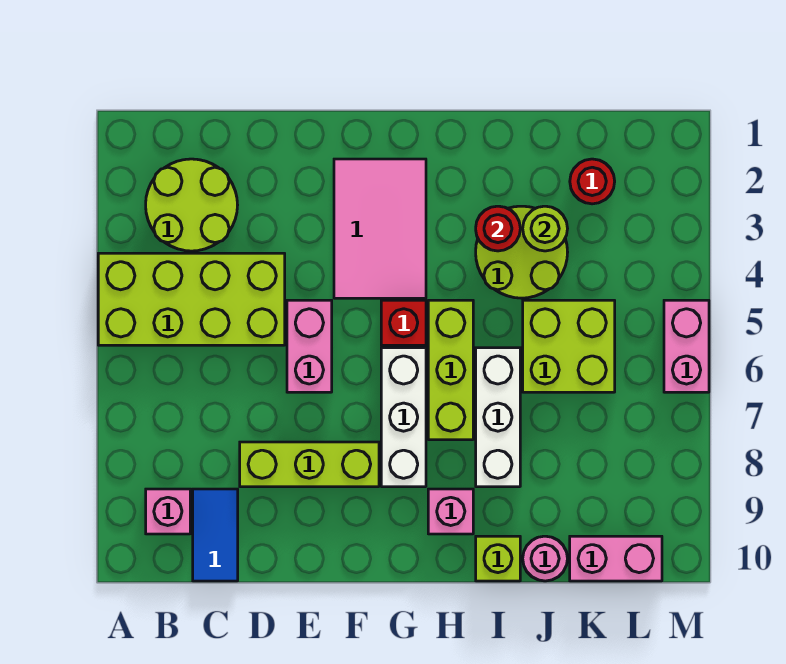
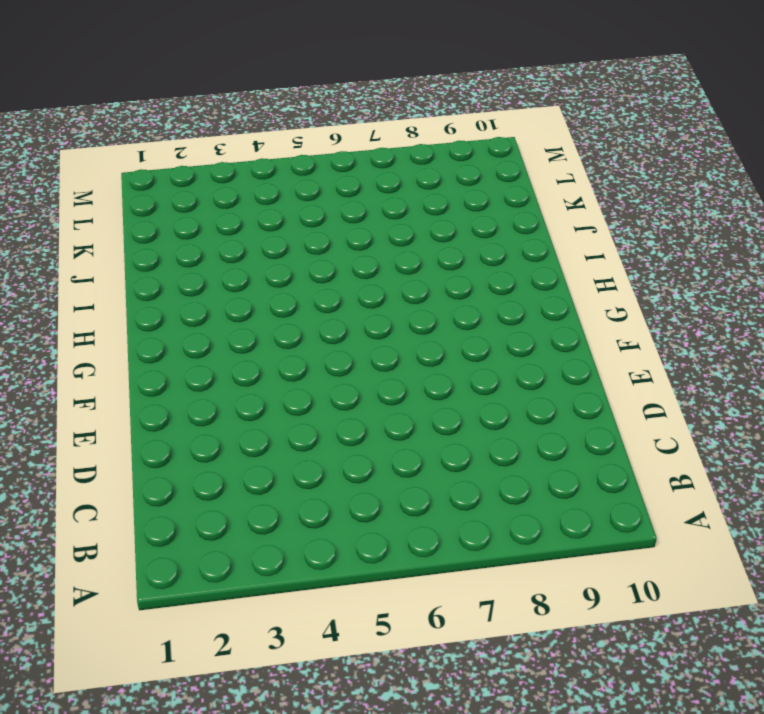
none -> lime 2x4 brick [98,253,285,345]
none -> lime 2x2 round brick [146,159,238,251]
none -> pink 1x1 brick [146,489,190,534]

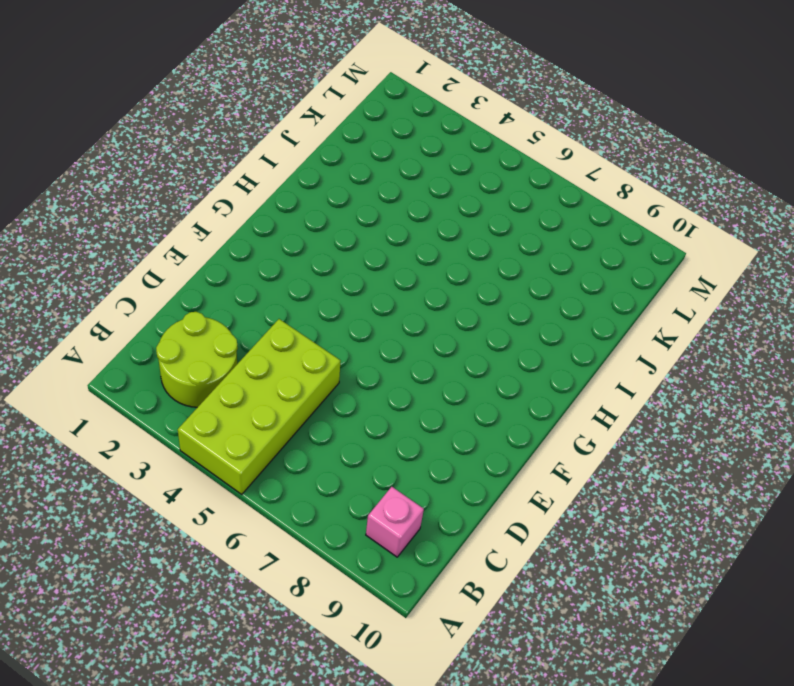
none -> blue 1x2 tile [193,489,238,581]
none -> lime 1x3 brick [240,442,379,487]
none -> pink 1x2 brick [287,300,332,392]

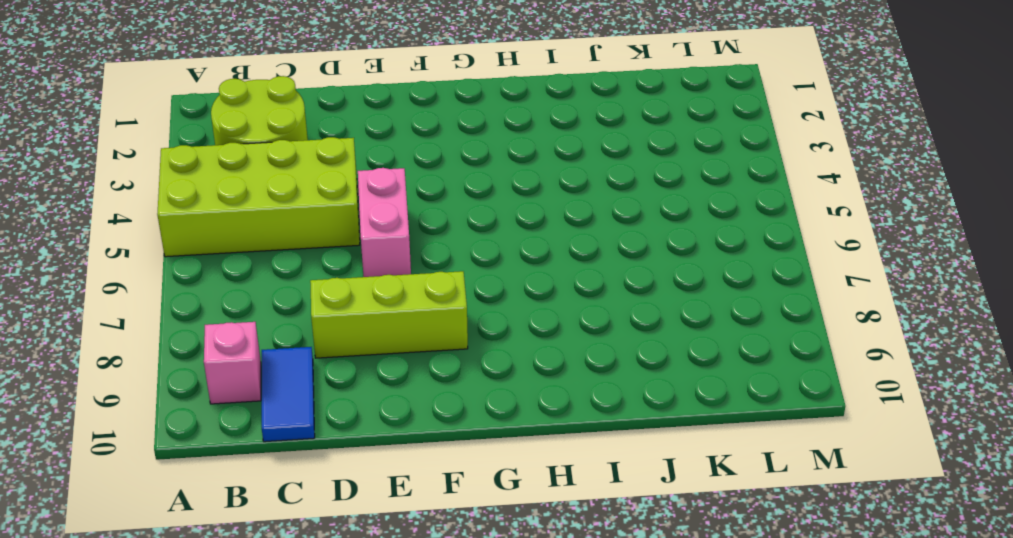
none -> pink 2x3 tile [334,159,426,298]
none -> red 1x1 brick [381,300,426,345]
none -> white 1x3 brick [381,348,426,487]

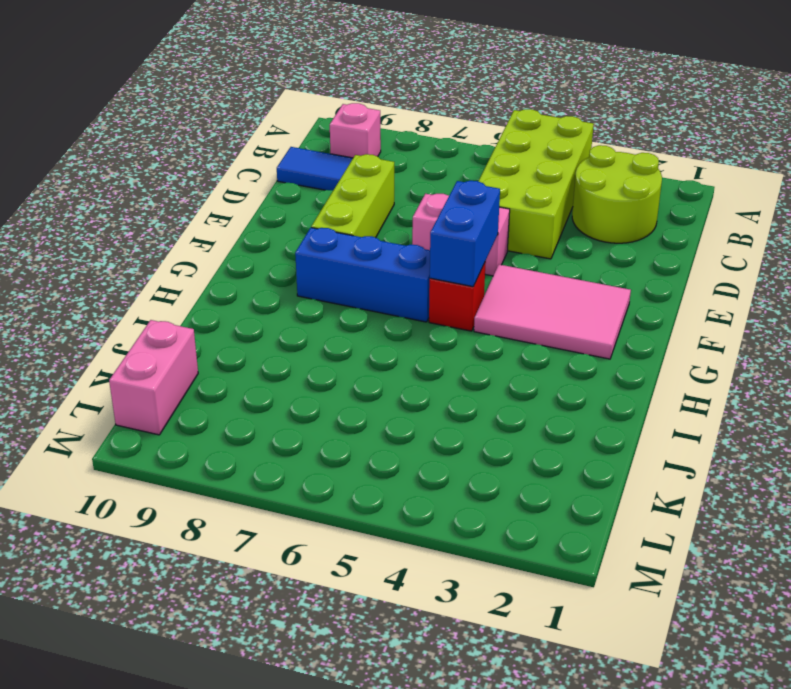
blue 1x2 brick [430,181,500,287] -> none
blue 1x3 brick [295,228,430,322] -> white 1x3 brick [381,348,426,487]
none -> lime 1x3 brick [428,300,473,440]
none -> pink 1x1 brick [428,489,473,534]
none -> lime 2x2 round brick [476,206,568,298]

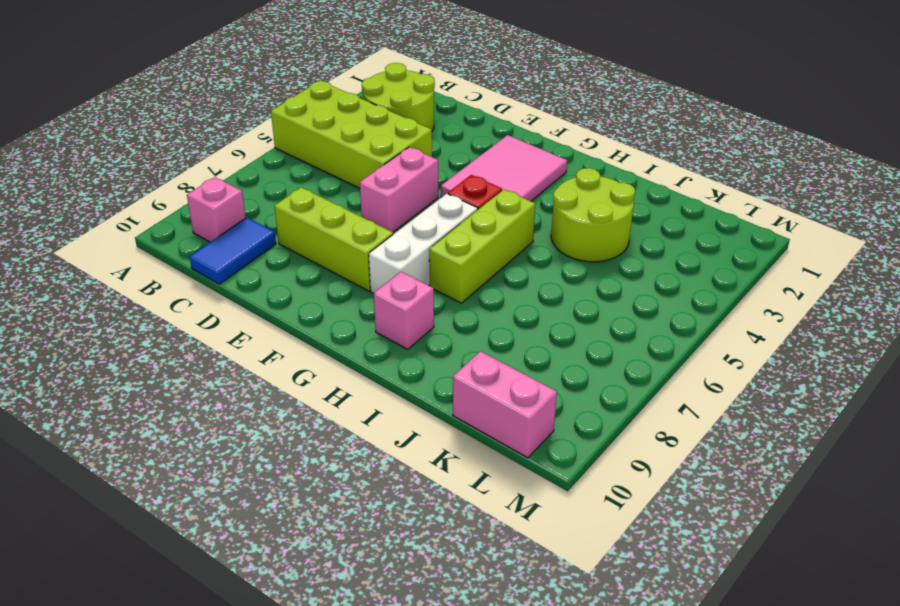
none -> white 1x3 brick [476,348,520,487]
none -> lime 1x1 brick [476,536,520,581]
none -> lime 2x2 brick [523,300,615,392]

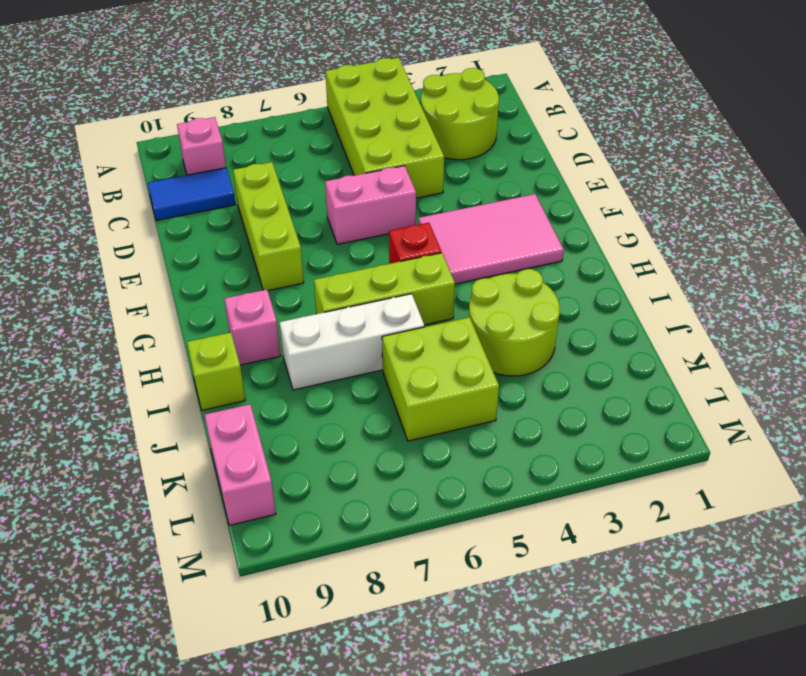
none -> white 1x3 brick [381,348,426,487]
none -> pink 1x1 round brick [523,536,568,581]
none -> red 1x1 round brick [570,159,615,204]

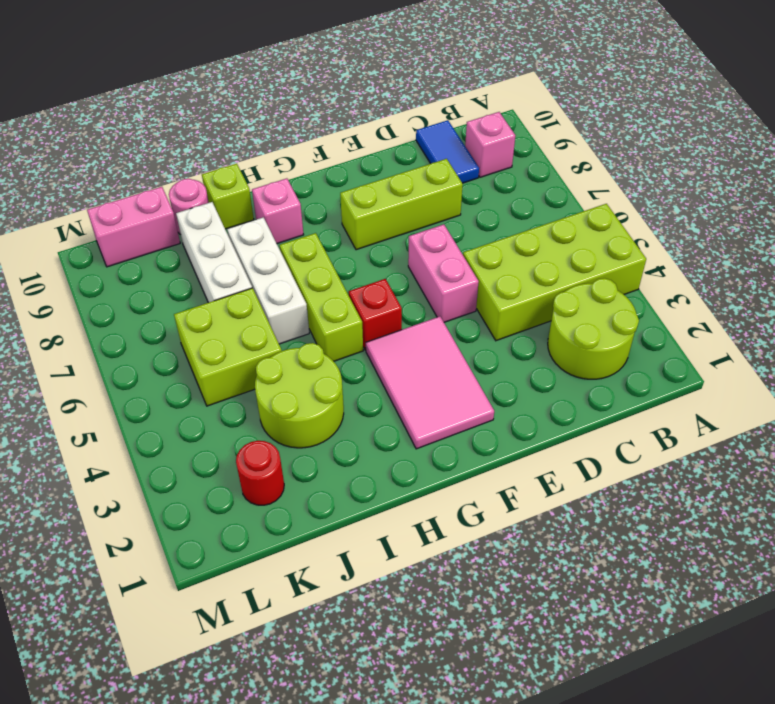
white 1x3 brick [176,202,252,303] -> white 1x3 brick moved to [381,348,426,487]
none -> pink 1x2 brick [664,300,709,392]
none -> red 1x1 round brick [476,206,520,251]
none -> lime 1x1 round brick [523,206,568,251]

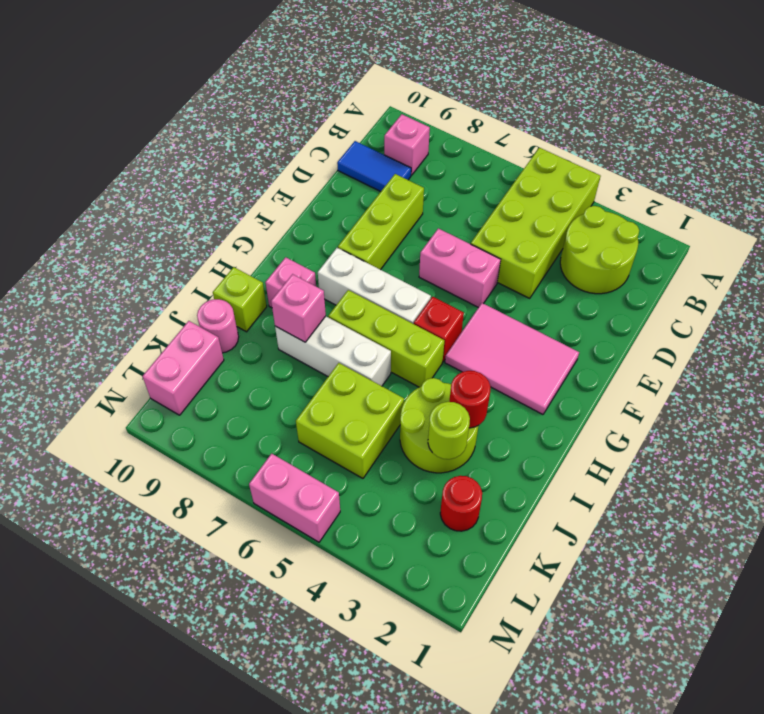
pink 1x1 brick [271,274,326,342] -> none

